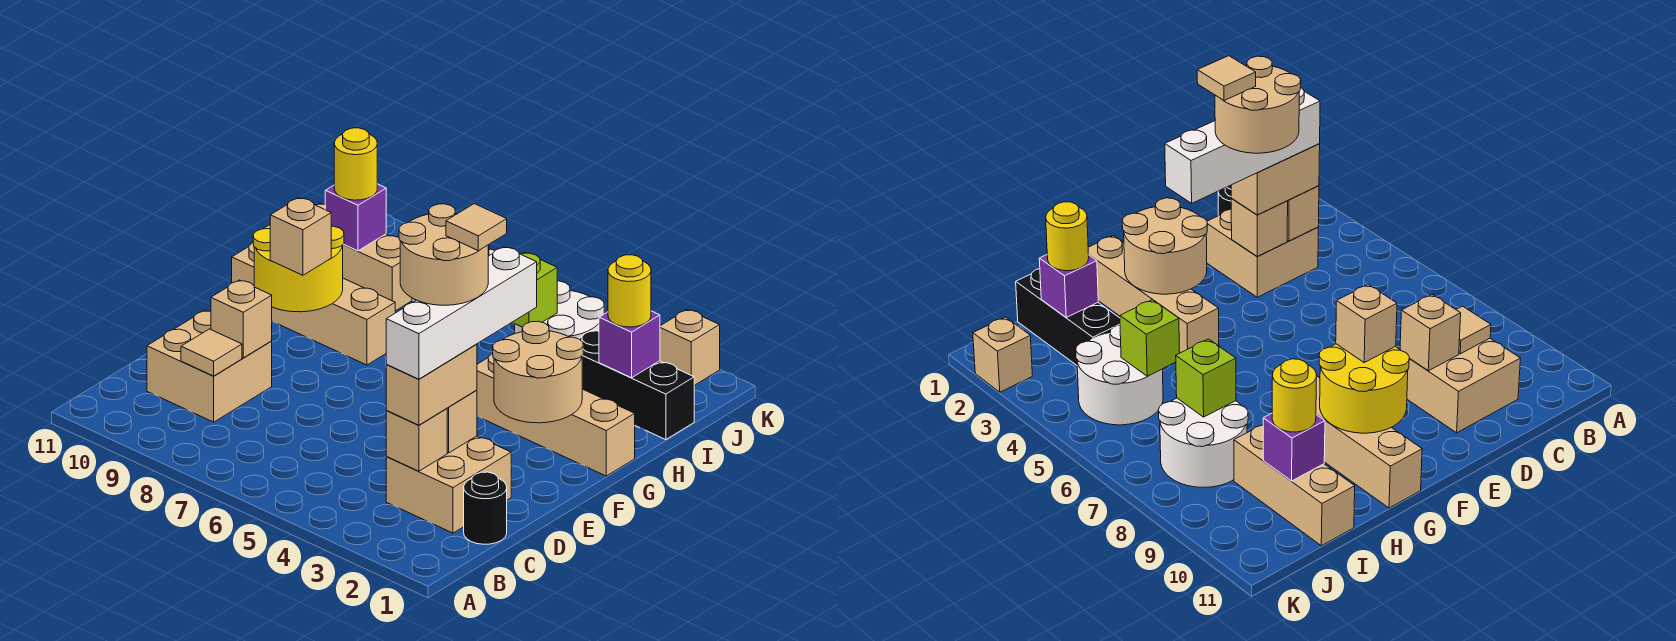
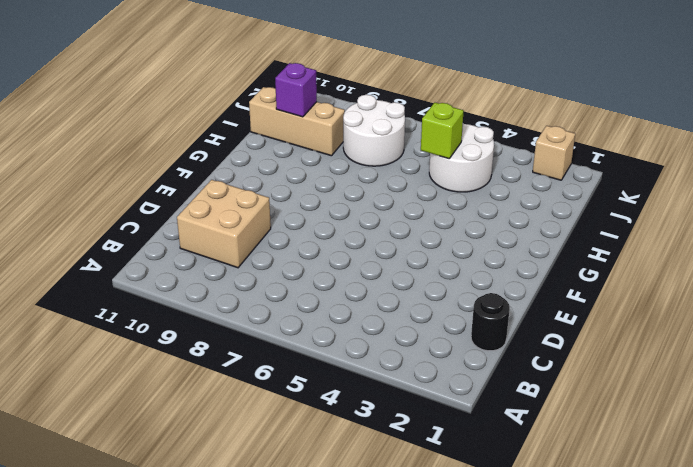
none -> tan 2x2 brick [386,436,511,533]
none -> tan 1x4 brick [477,354,635,476]
none -> tan 1x4 brick [232,243,395,365]

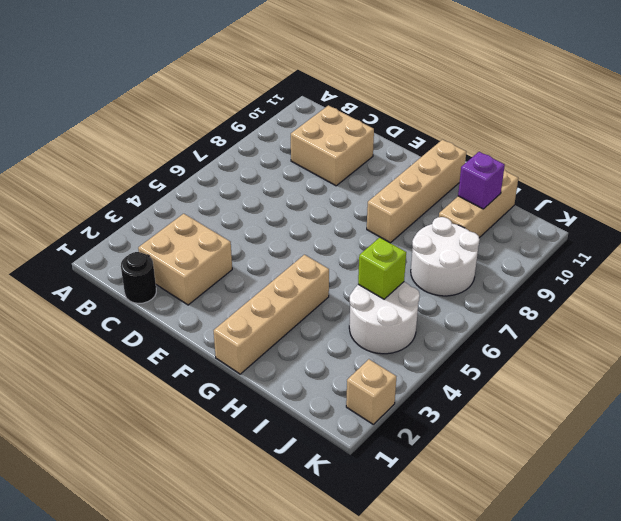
none -> black 1x3 brick [579,330,694,440]
none -> tan 1x1 brick [386,408,447,471]
none -> tan 1x1 tile [181,329,242,376]

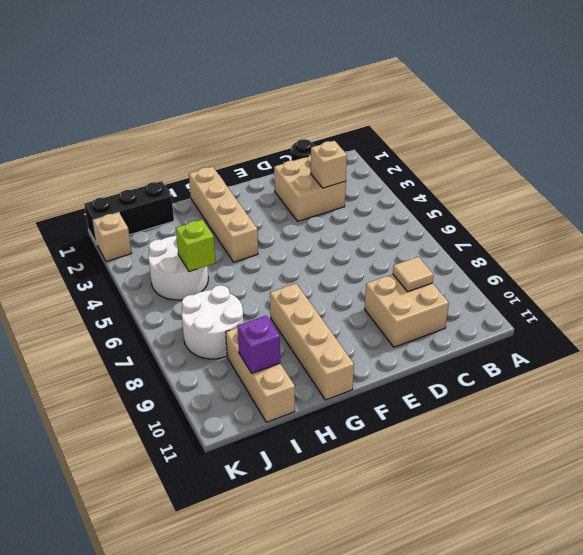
black 1x3 brick [84,181,174,244] -> black 1x3 brick turned to [579,330,694,440]
none -> tan 1x1 brick [447,390,477,453]
none -> tan 1x1 brick [211,280,272,358]
none -> tan 2x2 round brick [493,321,583,423]

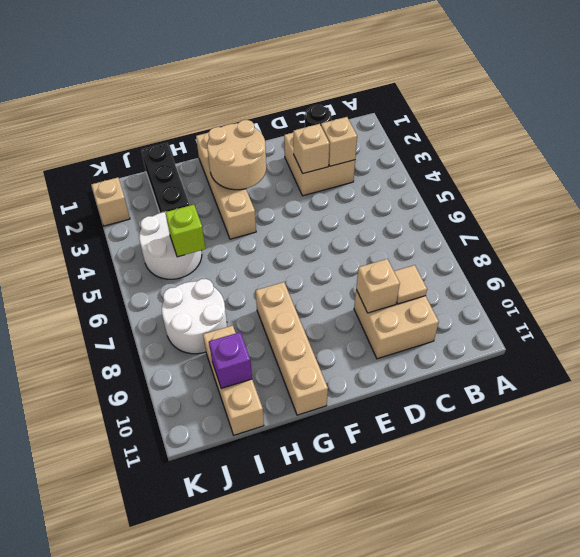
none -> yellow 2x2 round brick [253,225,344,312]
none -> purple 1x1 brick [599,311,660,378]
none -> lime 1x1 brick [1176,339,1236,417]

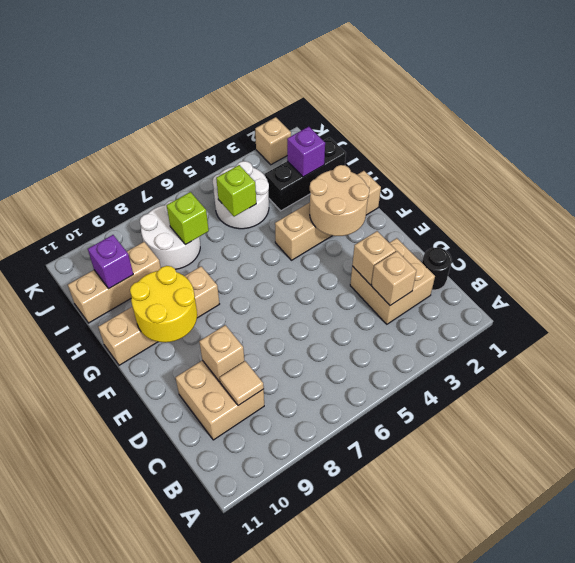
none -> tan 1x2 brick [386,344,477,425]
none -> tan 1x1 brick [270,198,331,275]
none -> yellow 1x1 round brick [608,255,651,327]

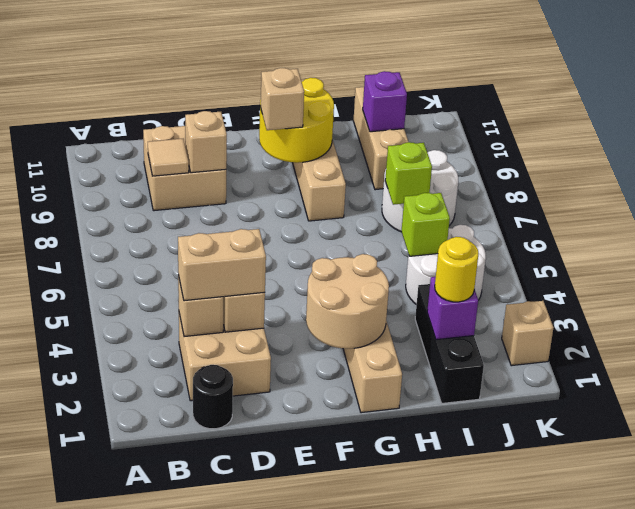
none -> yellow 1x1 round brick [334,128,377,200]
none -> white 1x4 brick [386,247,537,379]
none -> tan 2x2 round brick [399,204,488,305]

